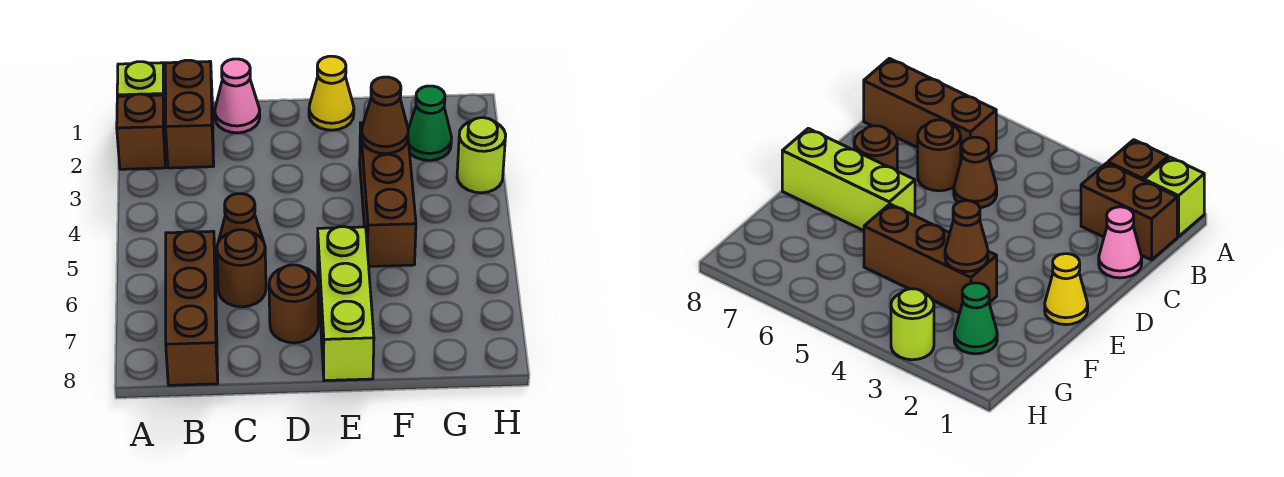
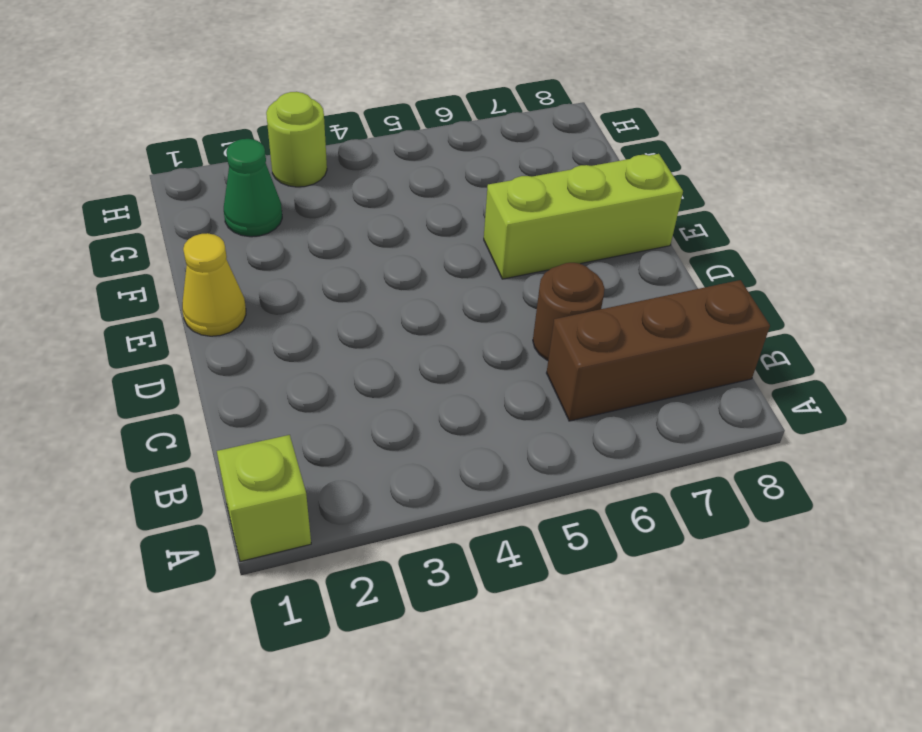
none -> brown 1x1 brick [117,94,166,169]
none -> brown 1x2 brick [165,60,214,168]
none -> pink 1x1 cone [215,59,260,133]

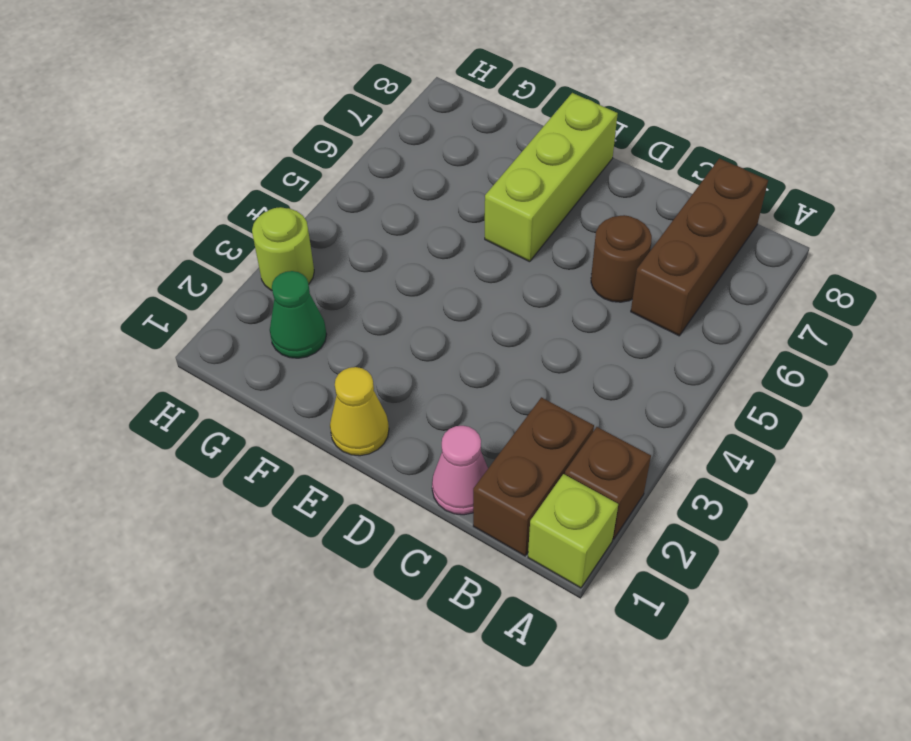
none -> brown 1x1 cone [218,194,263,242]
none -> brown 1x1 round brick [269,265,318,343]
none -> brown 1x3 brick [360,123,416,266]

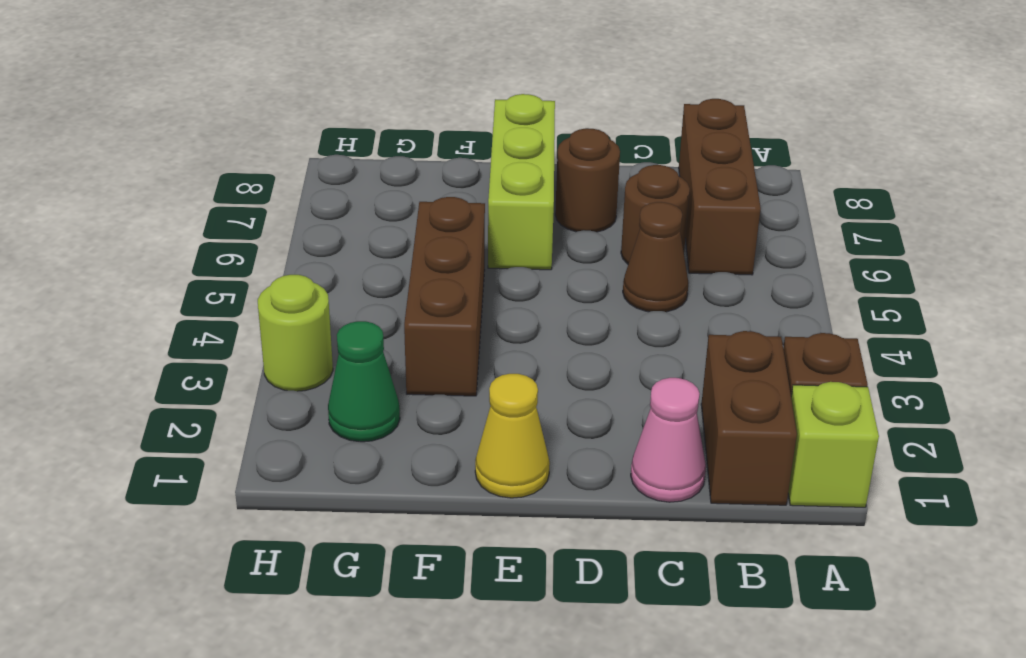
none -> brown 1x1 cone [362,77,408,154]

